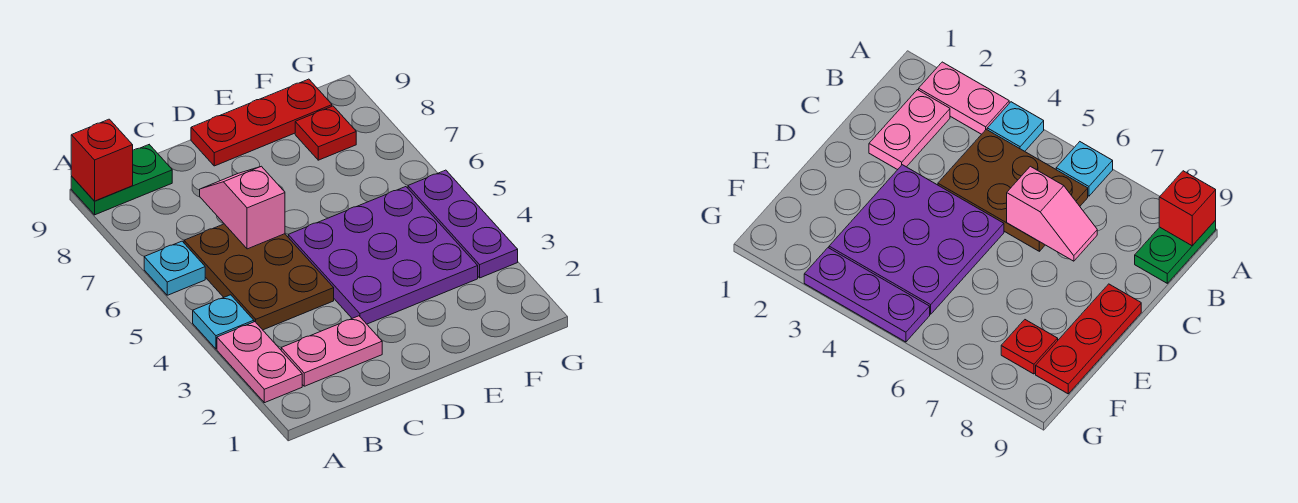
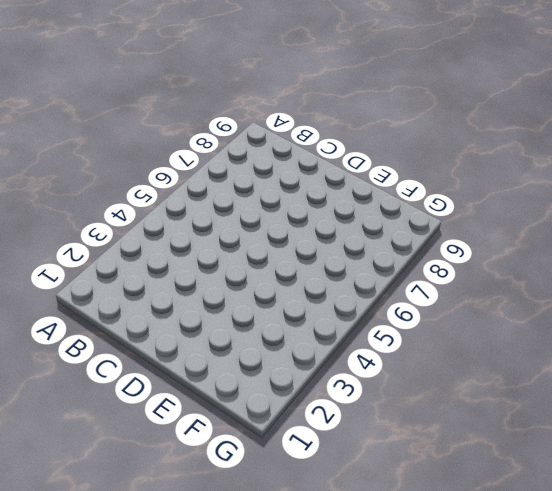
none -> pink 1x2 plate [217,322,302,403]
none -> cyan 1x1 plate [193,295,254,349]
none -> cyan 1x1 plate [144,241,205,295]

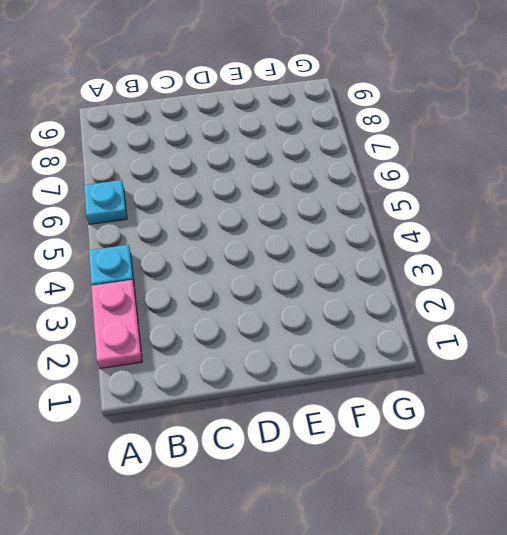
none -> green 1x2 plate [71,145,172,215]
none -> pink 1x2 plate [281,316,382,386]
none -> brown 2x3 plate [184,224,334,330]

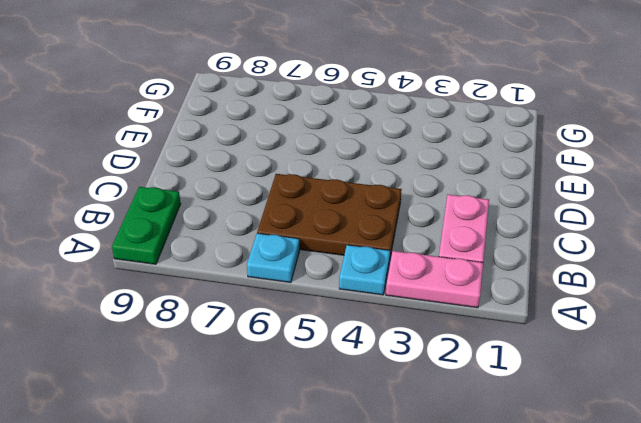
none -> purple 3x3 plate [288,187,478,324]
none -> red 1x3 plate [191,79,332,166]
none -> red 1x1 plate [295,106,356,160]

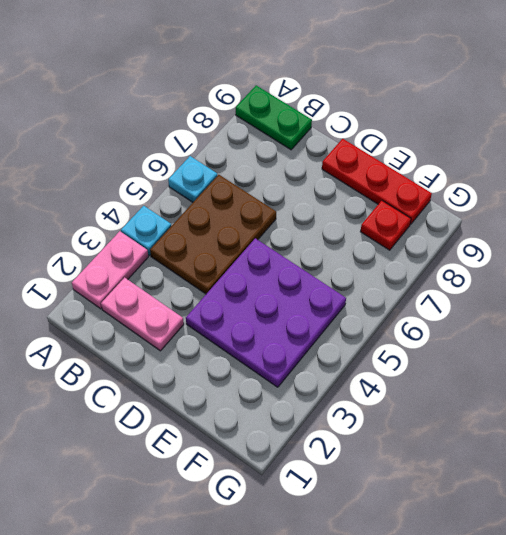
none -> purple 1x3 plate [408,170,518,278]
none -> red 1x1 brick [71,119,133,201]
none -> pink 1x2 slope [200,166,285,249]

